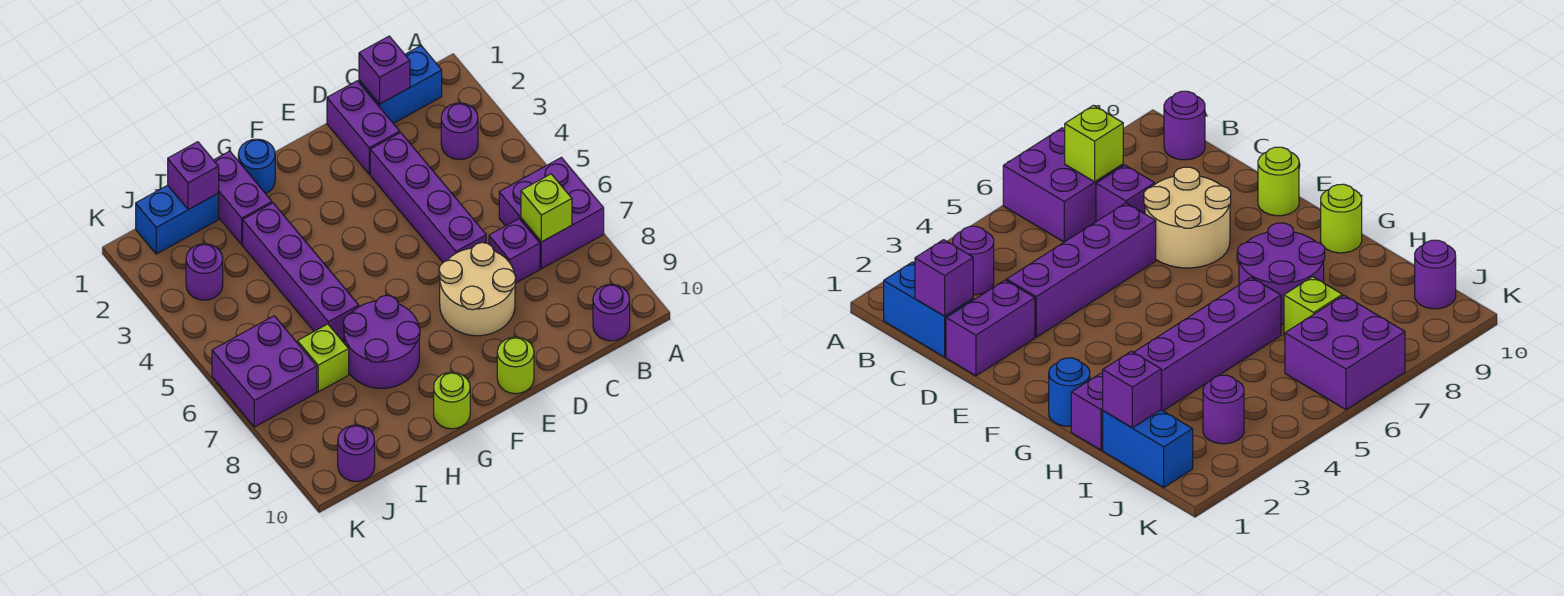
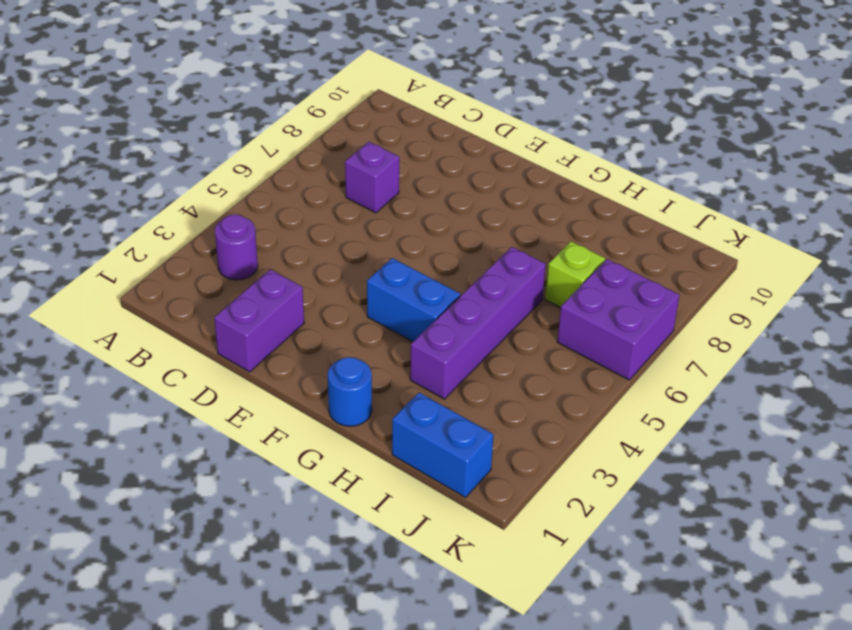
blue 1x2 brick [367,258,460,342] -> blue 1x2 brick moved to [359,46,442,123]
none -> purple 2x2 brick [499,157,604,269]
none -> purple 1x1 round brick [593,284,630,341]
none -> purple 1x4 brick [370,133,486,262]

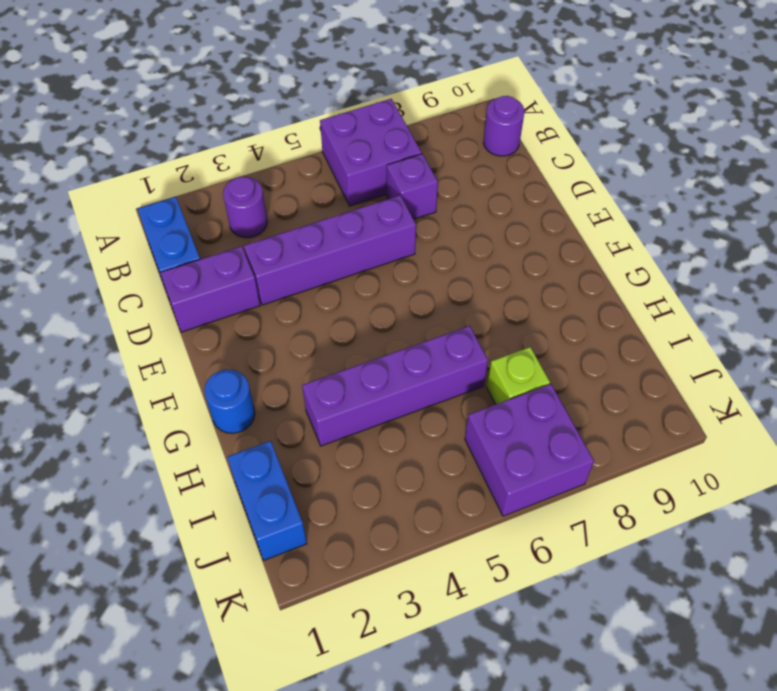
none -> tan 2x2 round brick [439,243,516,336]
none -> lime 1x1 round brick [497,337,534,394]
none -> purple 2x2 round brick [343,295,420,388]

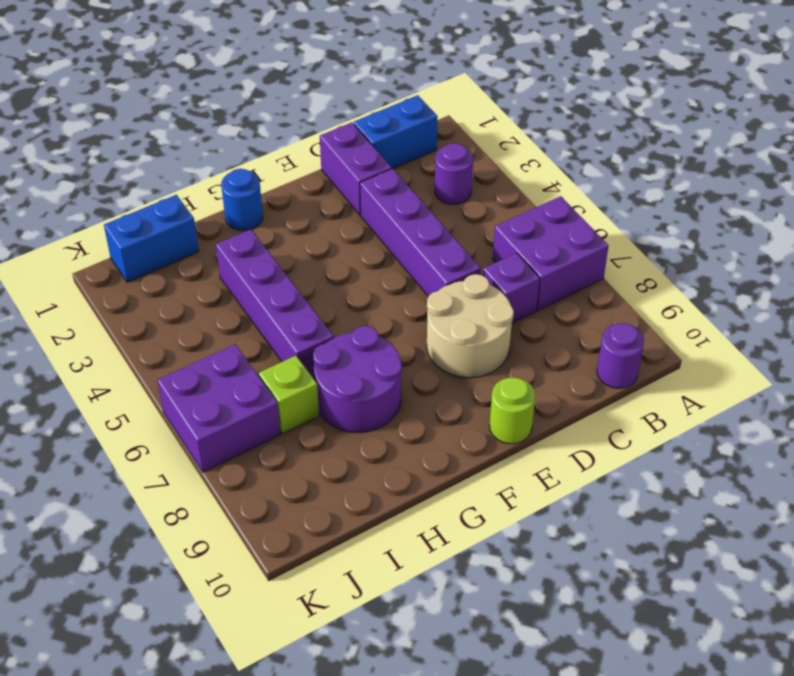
none -> lime 1x1 round brick [434,372,470,429]
none -> purple 1x2 brick [214,151,272,245]
none -> purple 1x1 round brick [186,244,223,300]

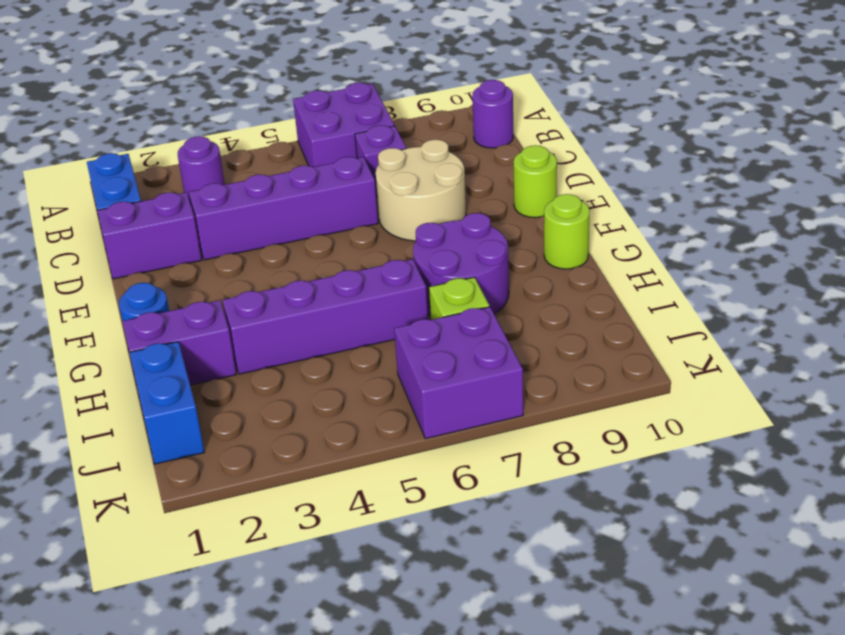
none -> purple 1x1 round brick [186,244,223,300]
none -> purple 1x1 round brick [338,425,375,482]
none -> lime 1x1 brick [521,174,572,242]

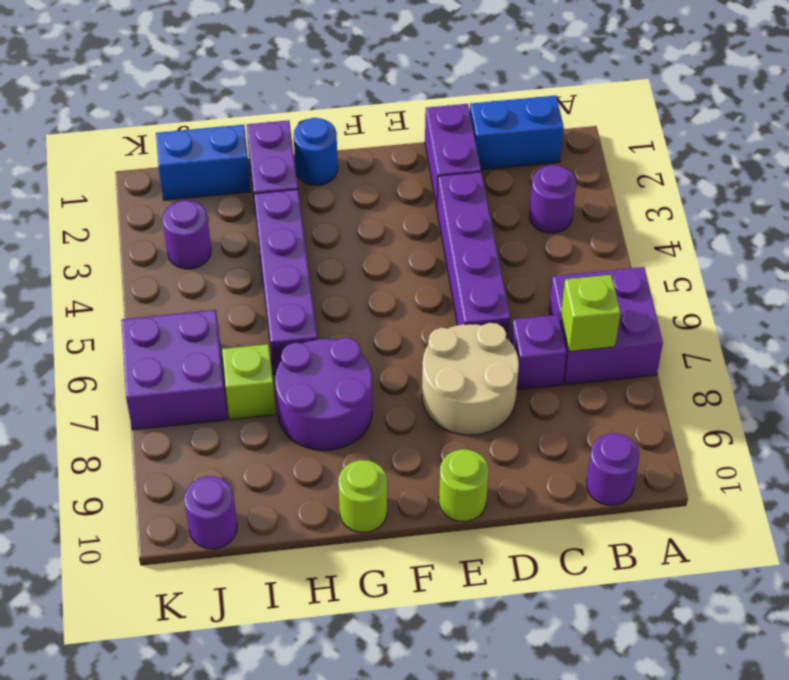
none -> purple 1x1 brick [359,36,410,104]
none -> purple 1x1 brick [168,142,219,210]

